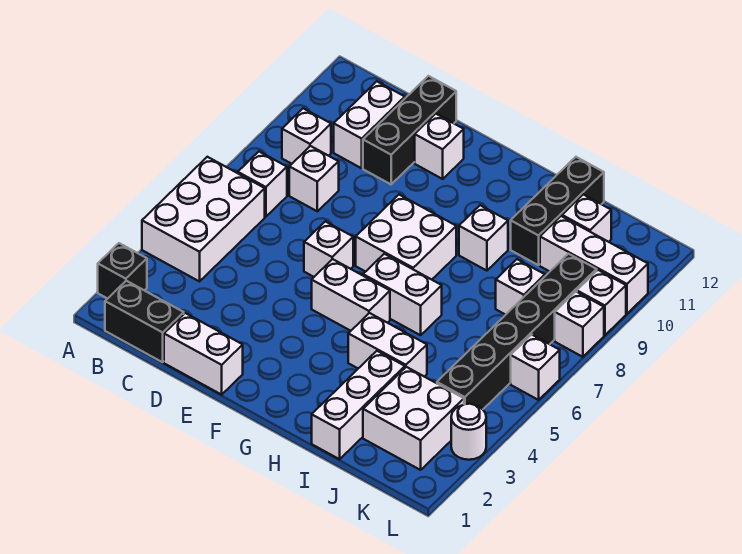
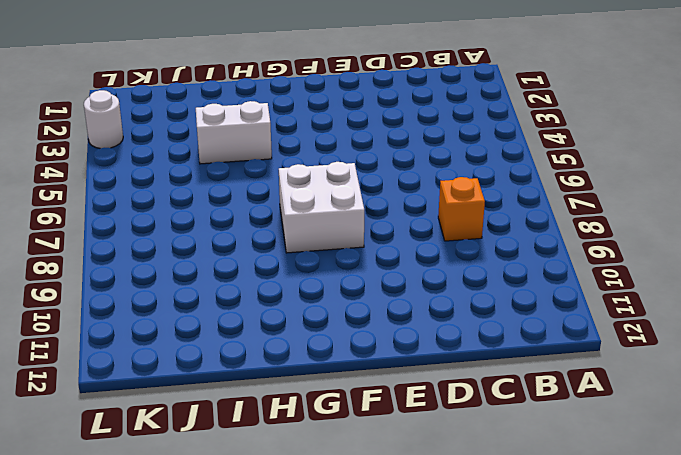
orange 1x1 brick [438,177,485,241] -> white 1x1 brick [289,146,339,211]
none -> black 1x1 brick [98,243,147,299]
none -> white 2x3 brick [142,157,265,281]
none -> black 1x2 brick [105,281,184,362]

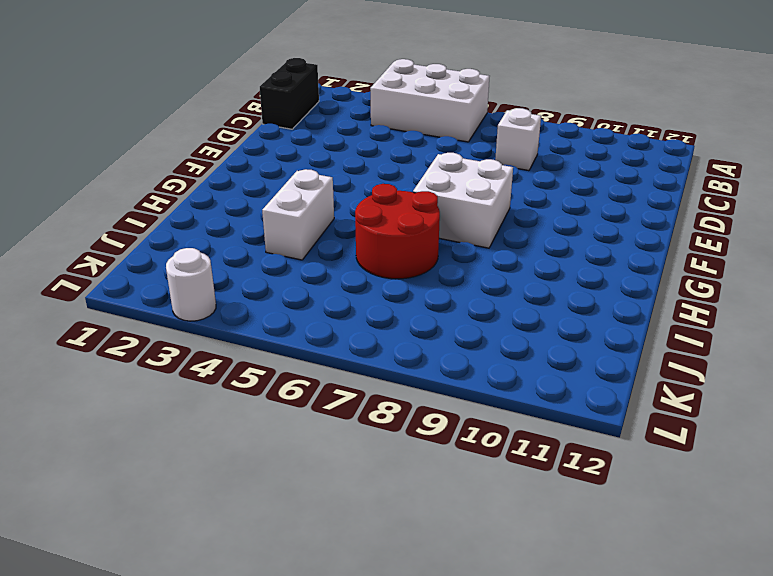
red 2x2 round brick [355,184,440,279] -> white 1x2 brick [363,254,442,335]
none -> black 1x1 brick [98,243,147,299]
none -> white 1x1 brick [238,152,287,217]
none -> white 1x1 brick [282,108,331,164]

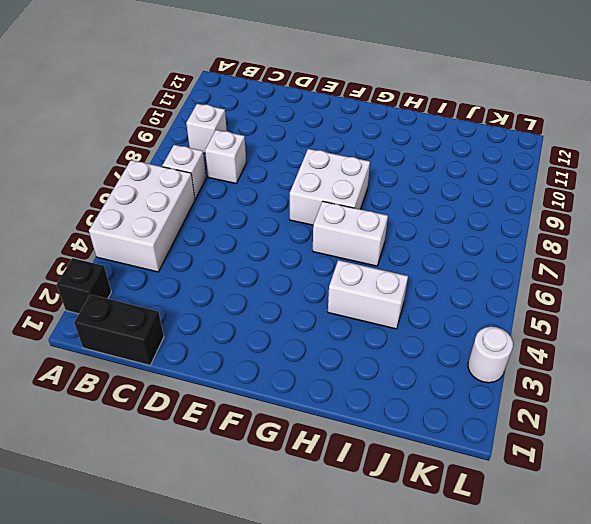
none -> white 1x2 brick [334,81,405,168]
none -> white 1x2 brick [164,313,243,395]
none -> black 1x3 brick [363,76,456,184]

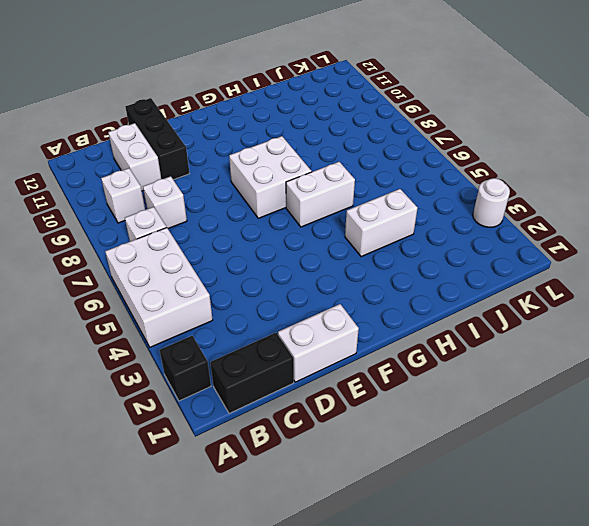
none -> white 1x1 brick [304,221,353,277]
none -> white 1x1 brick [415,114,464,179]
none -> white 1x2 brick [312,259,390,331]

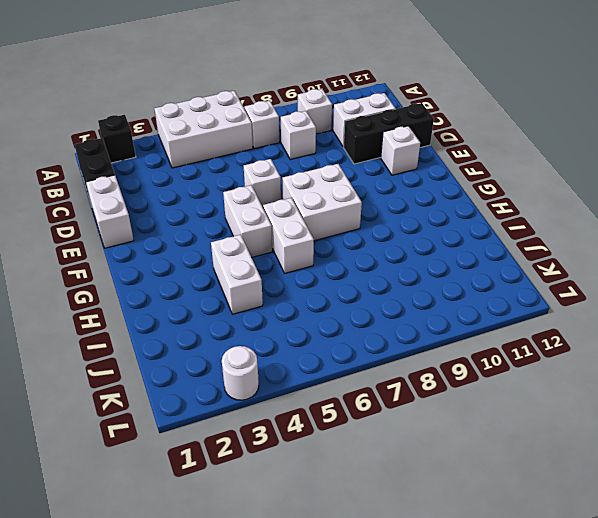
none -> white 1x1 brick [459,205,508,271]
none -> white 1x3 brick [312,351,405,459]
none -> black 1x3 brick [511,157,604,265]

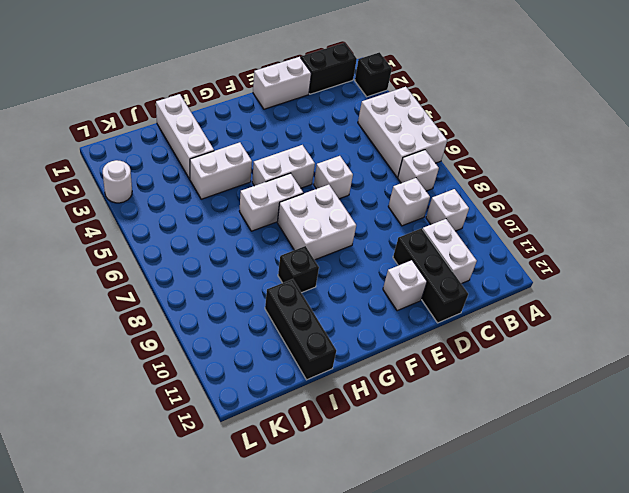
black 1x1 brick [278,246,319,293] -> white 1x1 brick [459,205,508,271]
none -> white 2x2 brick [363,367,464,470]
none -> white 1x1 brick [496,259,545,315]
none -> white 1x3 brick [540,216,648,314]

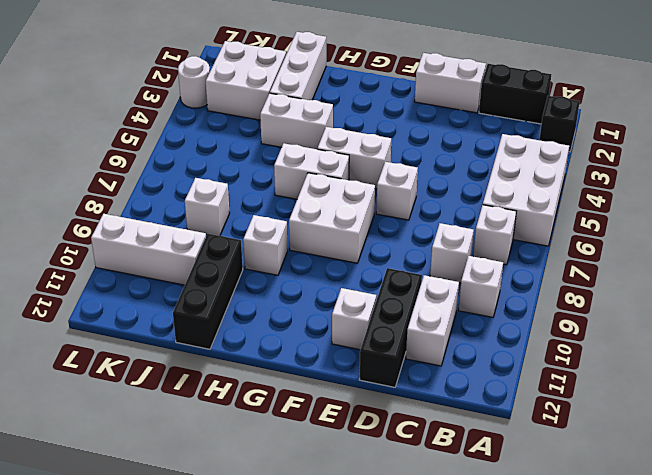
none -> white 1x1 brick [562,195,611,242]
none -> black 1x6 brick [437,254,597,409]
none -> white 1x1 brick [511,335,560,400]

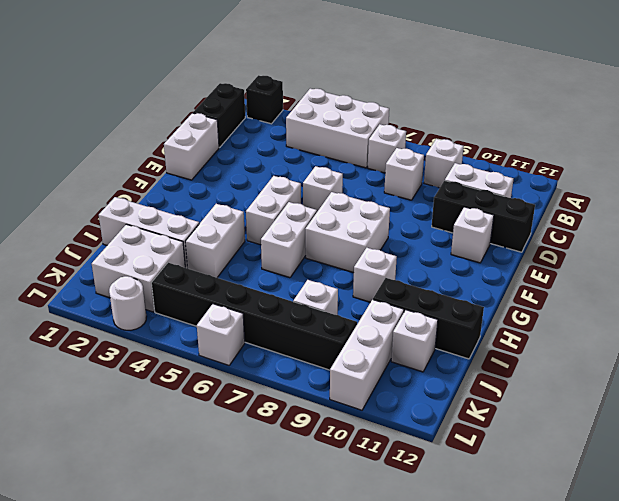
none -> white 1x1 brick [555,292,604,357]
none -> white 1x1 brick [577,270,626,335]

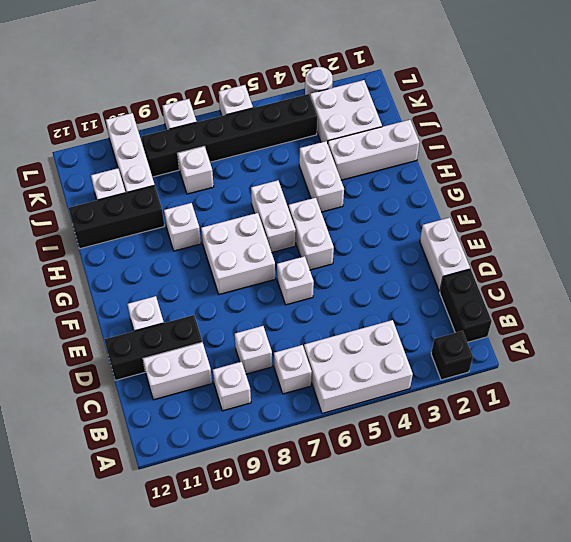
none -> white 1x1 brick [577,270,626,335]

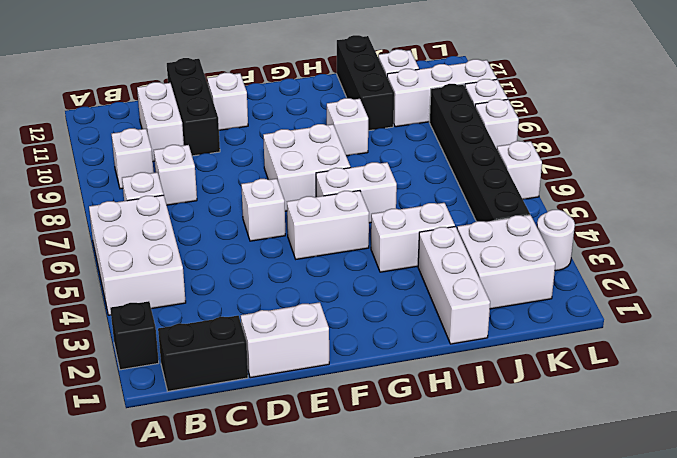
none -> white 1x1 brick [496,259,545,315]

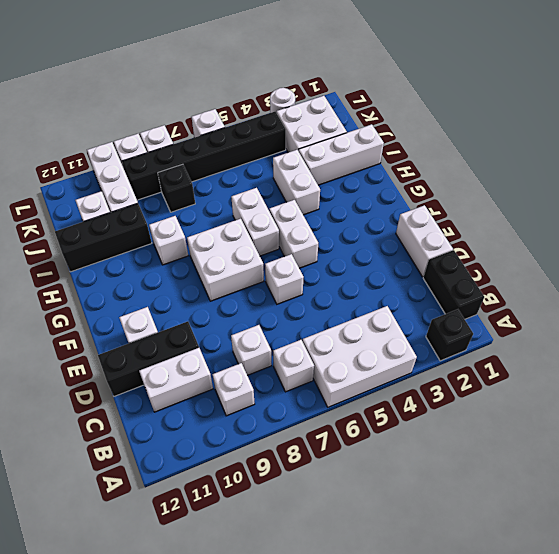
black 1x1 brick [158,164,195,212] -> white 1x1 brick [496,259,545,315]

